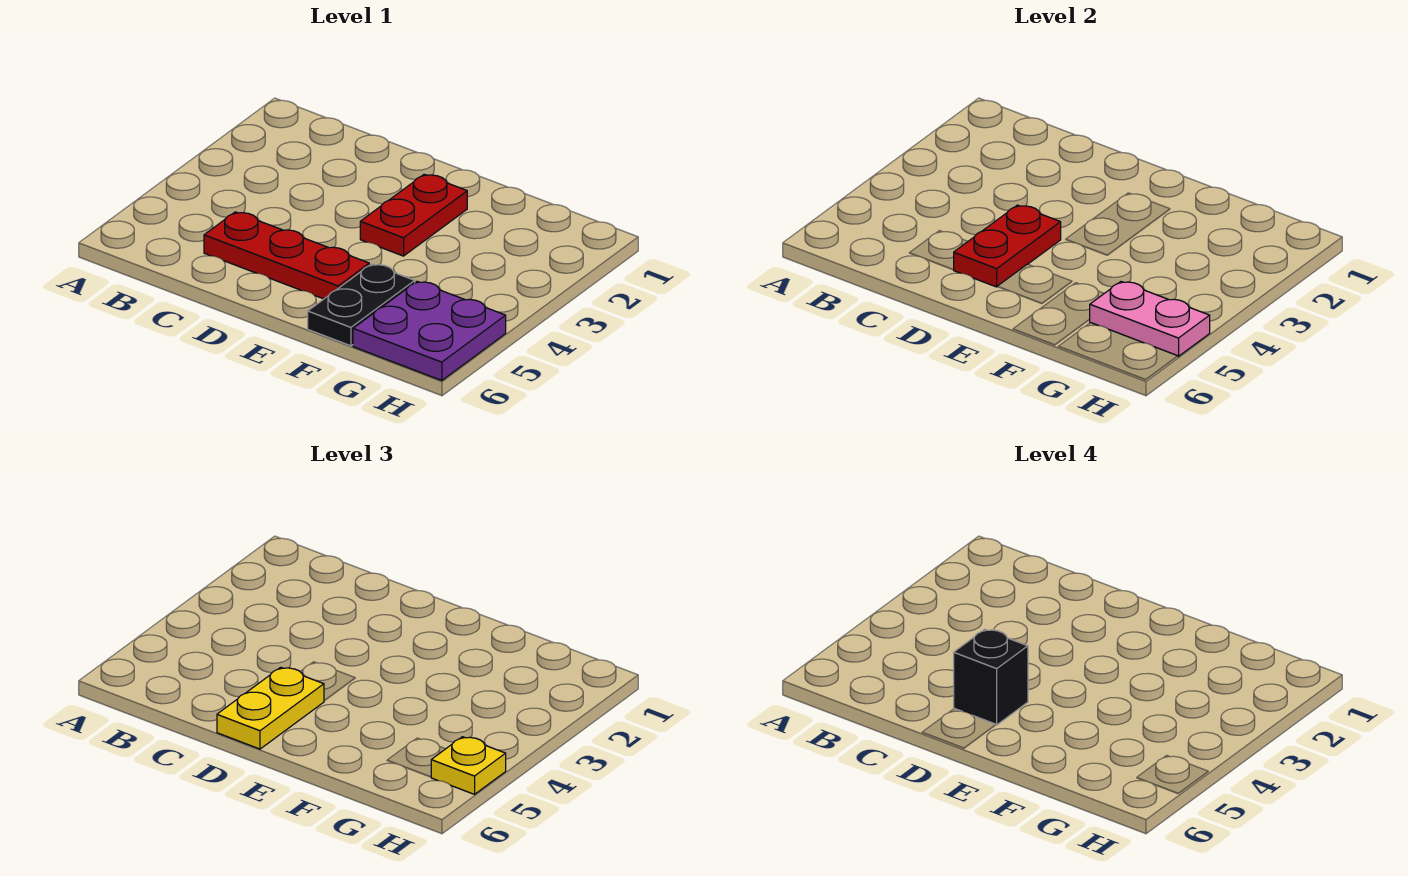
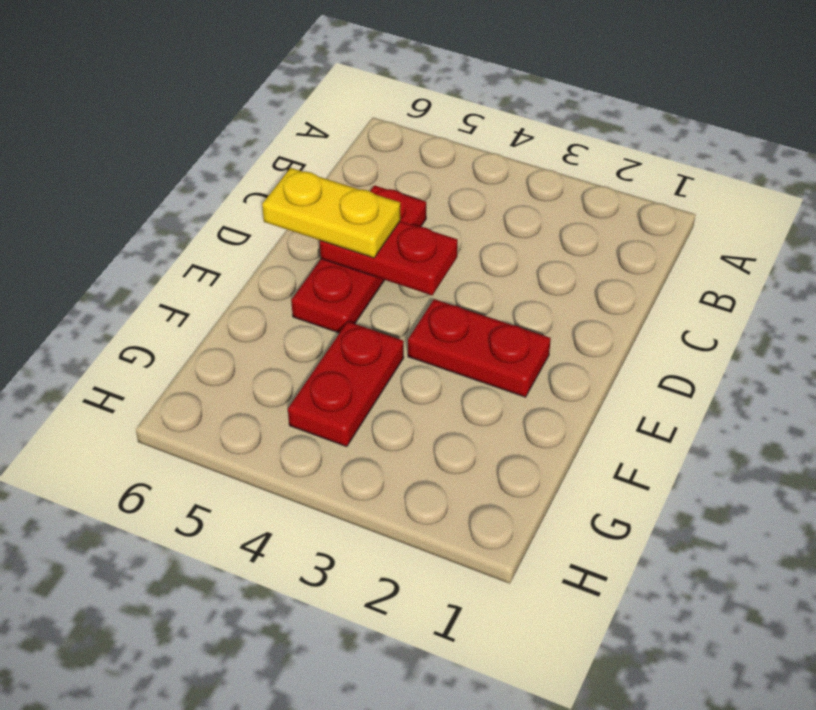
red 1x2 plate [288,322,404,447] -> none
none -> black 1x2 plate [308,264,415,346]
none -> purple 2x2 plate [353,282,506,381]

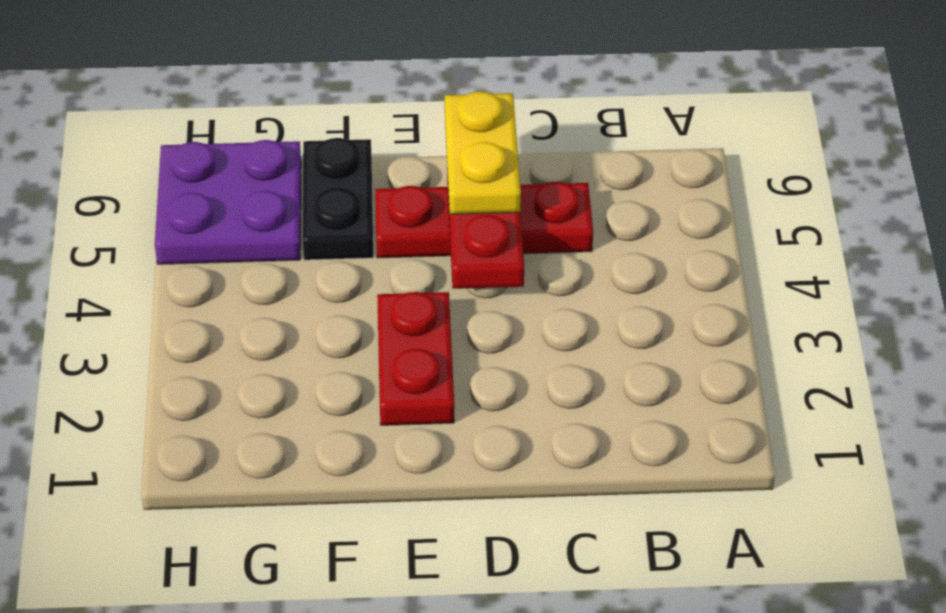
none -> pink 1x2 plate [1090,282,1210,356]
none -> yellow 1x1 plate [431,737,506,794]

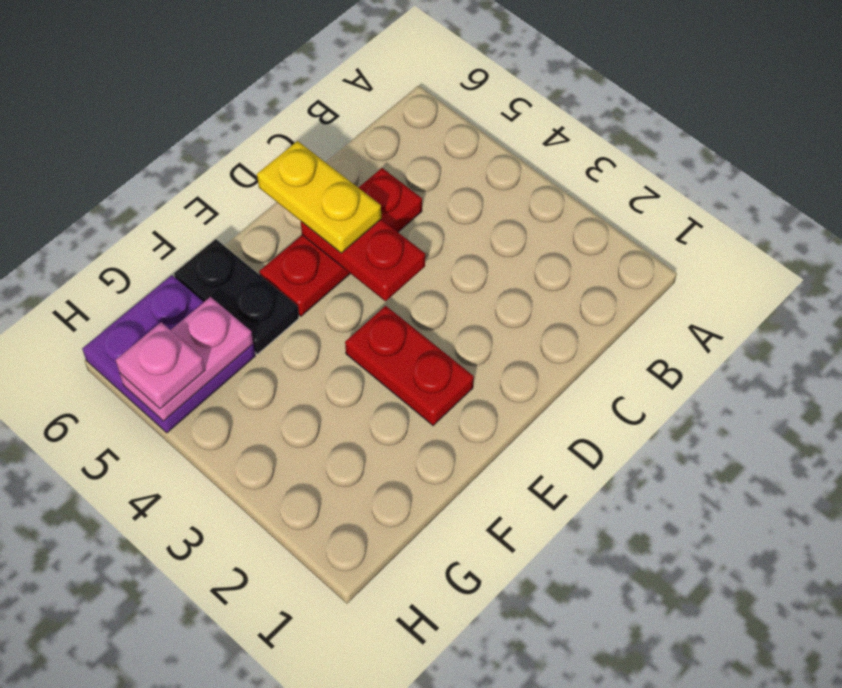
pink 1x1 plate [116,322,205,409] -> yellow 1x1 plate [431,737,506,794]
none -> black 1x1 brick [954,629,1028,725]

